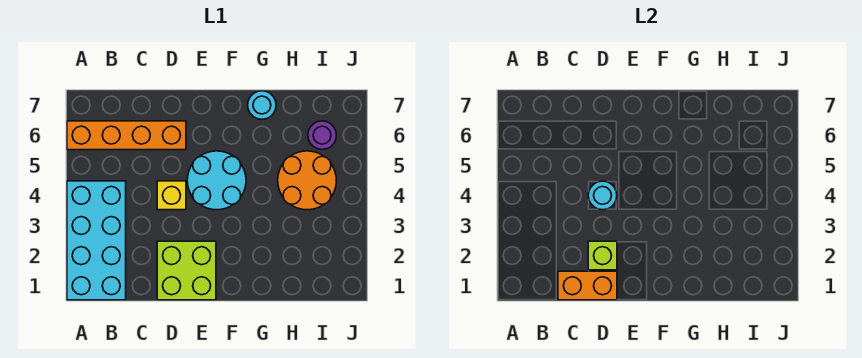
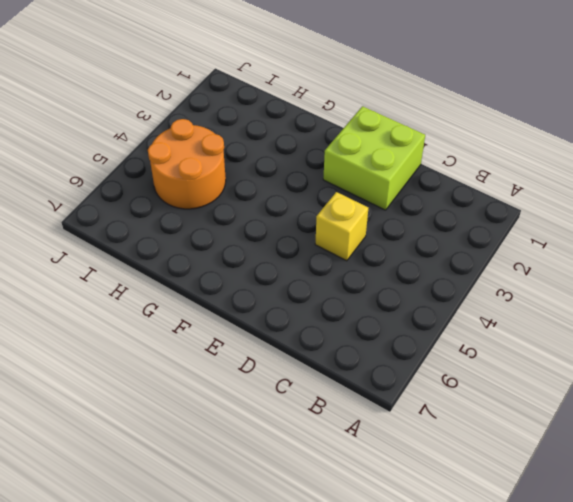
none -> cyan 2x4 brick [67,181,126,300]
none -> orange 1x4 brick [67,121,186,150]

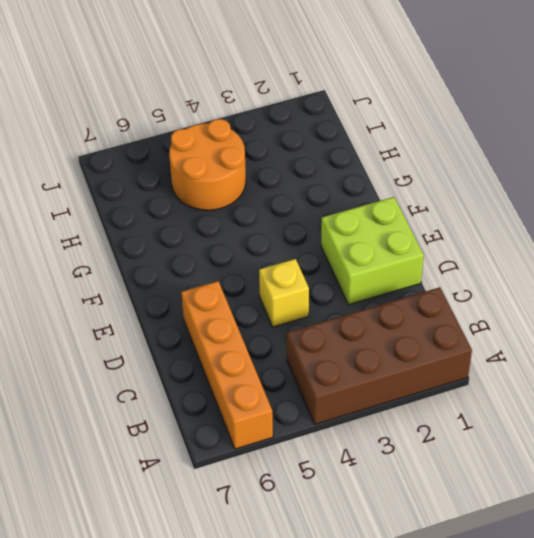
brown 2x4 brick [287,287,472,424] -> cyan 2x4 brick [67,181,126,300]
none -> cyan 2x2 round brick [187,151,246,210]
none -> cyan 1x1 round brick [248,91,276,119]

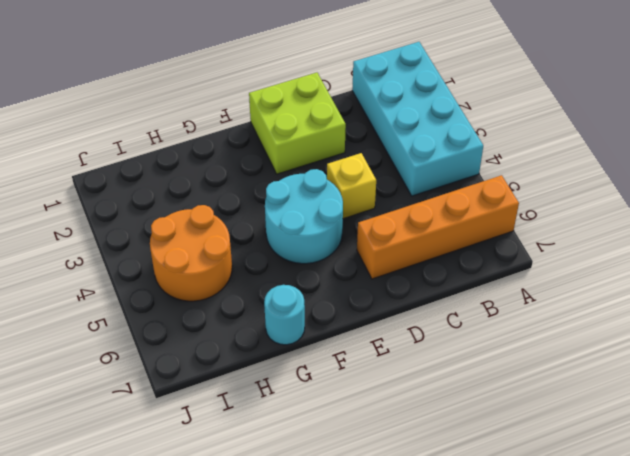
none -> purple 1x1 round brick [308,121,336,150]
none -> orange 1x2 brick [558,271,617,300]

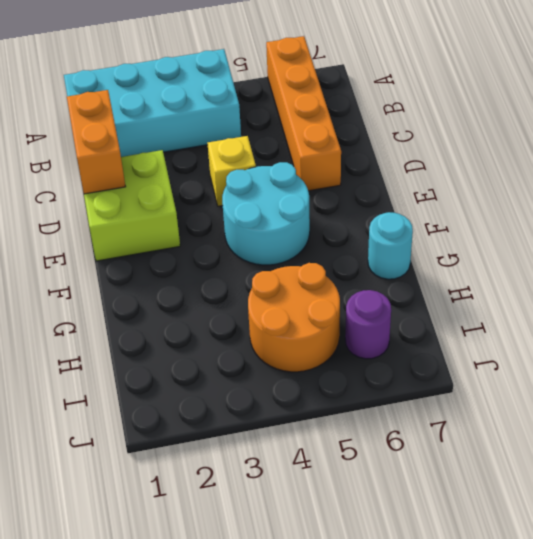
none -> lime 1x1 brick [588,241,617,270]
none -> cyan 1x1 round brick [588,181,617,210]

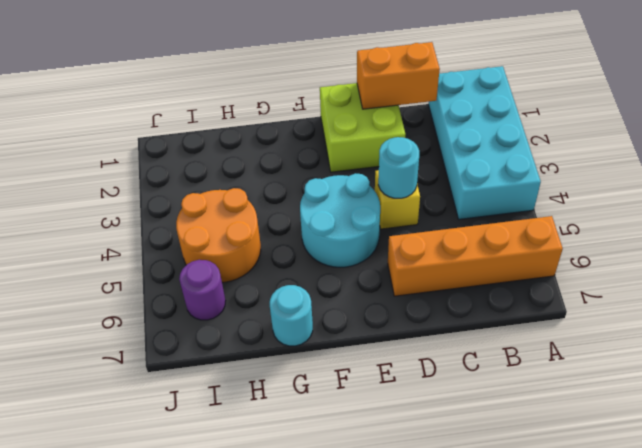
none -> lime 1x1 brick [588,241,617,270]

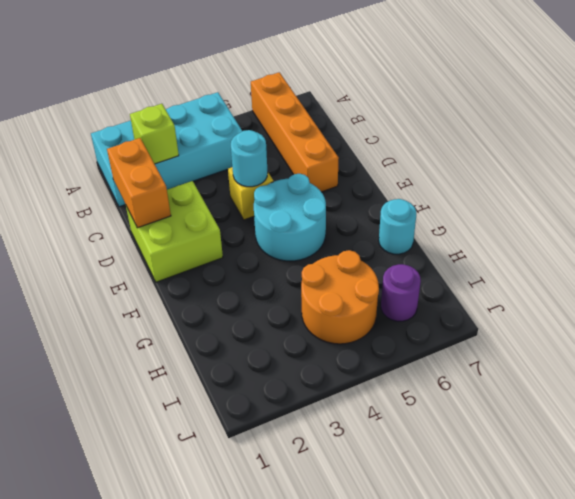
lime 1x1 brick [130,104,179,164] -> lime 1x1 brick moved to [588,241,617,270]

